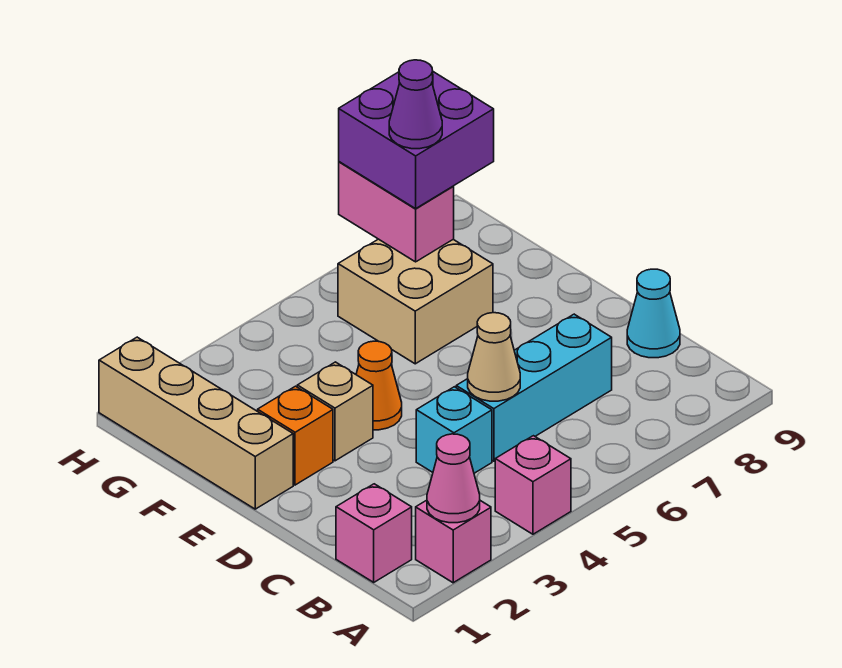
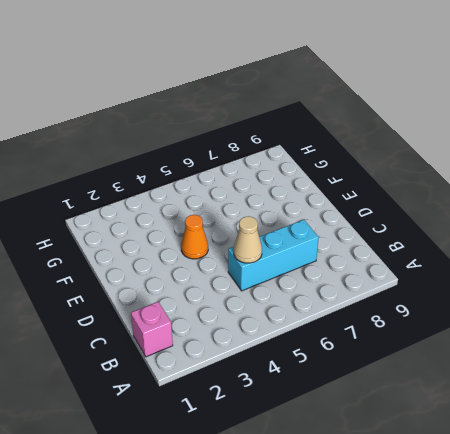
none -> pink 1x1 brick [416,500,491,583]
none -> pink 1x1 brick [495,436,571,534]
none -> cyan 1x1 brick [416,387,492,473]

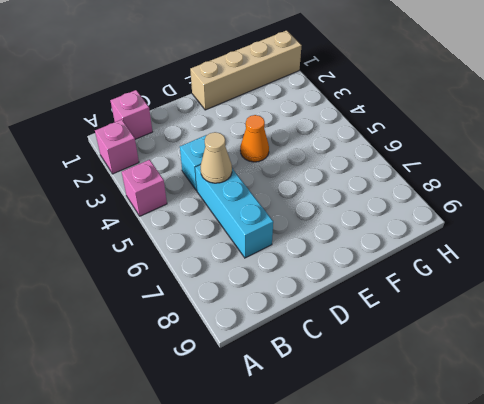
none -> cyan 1x1 cone [627,269,680,358]
none -> orange 1x1 brick [258,386,333,485]
none -> tan 1x1 brick [297,362,373,461]

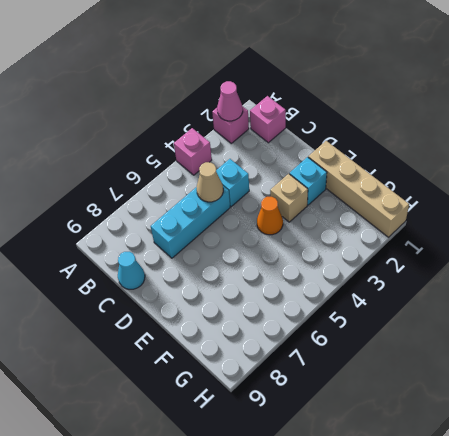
cyan 1x1 brick [290,157,327,205] -> orange 1x1 brick [258,386,333,485]
none -> tan 2x2 brick [338,239,493,364]
none -> pink 1x2 brick [339,162,454,262]
none -> purple 2x2 brick [339,72,494,209]

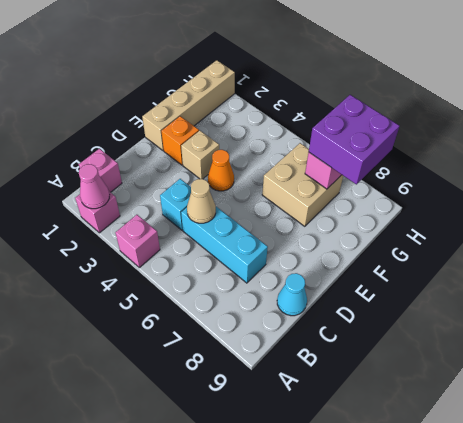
none -> purple 1x1 cone [389,60,442,149]

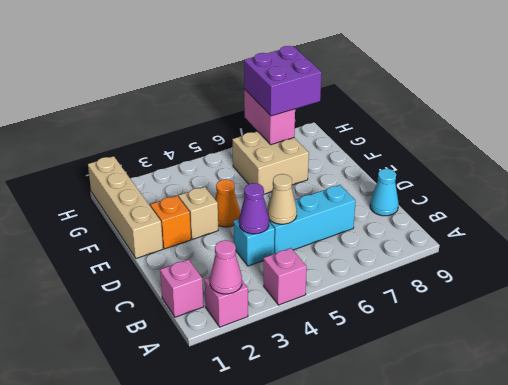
purple 1x1 cone [239,183,269,234] -> purple 1x1 cone moved to [389,60,442,149]

